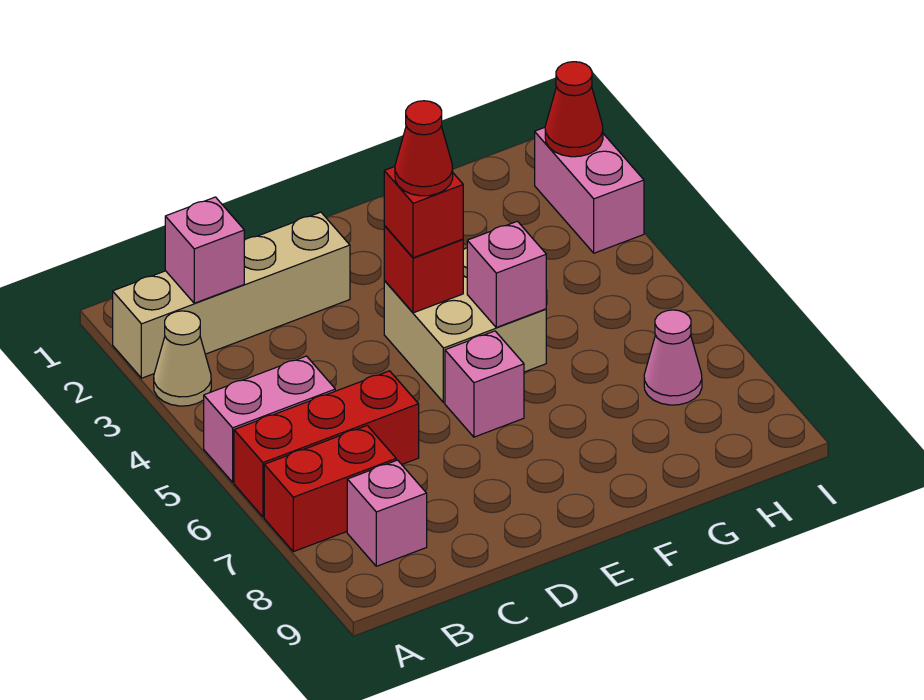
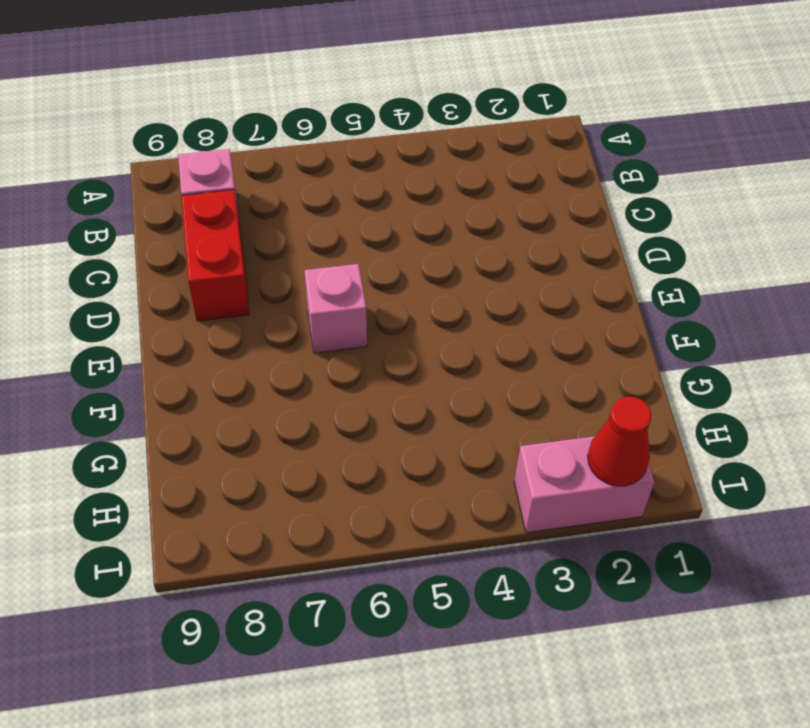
red 1x2 brick [181,190,250,321] -> red 1x2 brick moved to [264,426,396,552]
none -> tan 1x4 brick [113,212,350,378]
none -> tan 1x1 cone [154,311,211,406]
none -> pink 1x2 brick [204,356,335,482]

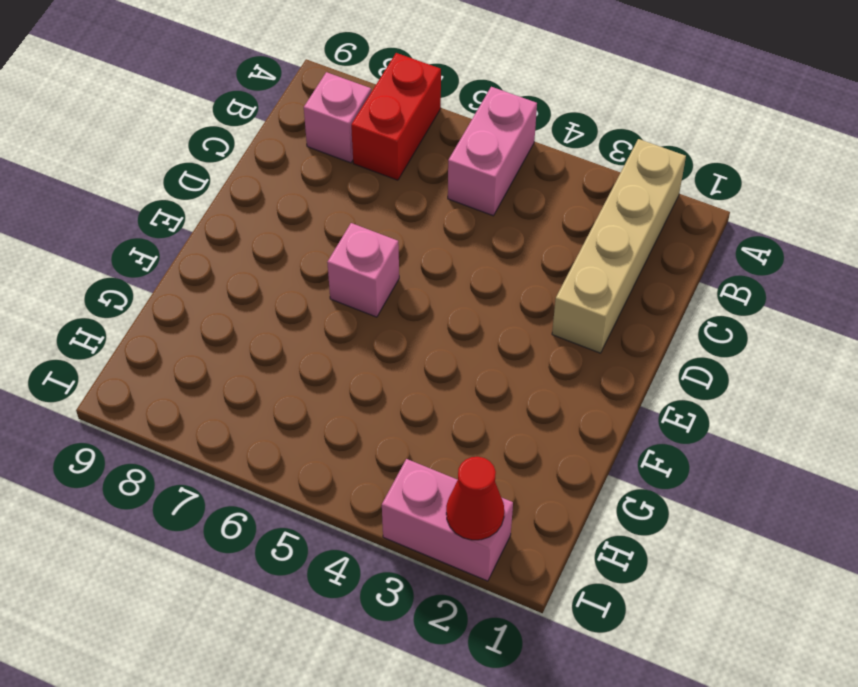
none -> tan 1x1 cone [154,311,211,406]
none -> red 1x3 brick [234,371,419,517]
none -> tan 2x2 brick [384,248,546,403]

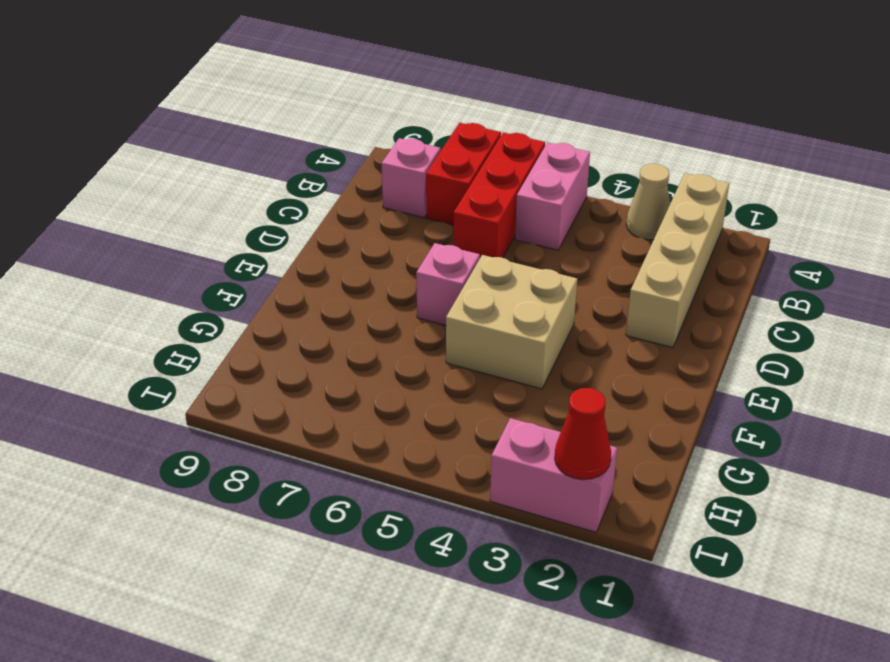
none -> pink 1x1 cone [644,310,702,405]
none -> pink 1x1 brick [165,197,244,303]
none -> red 1x1 brick [384,226,463,313]

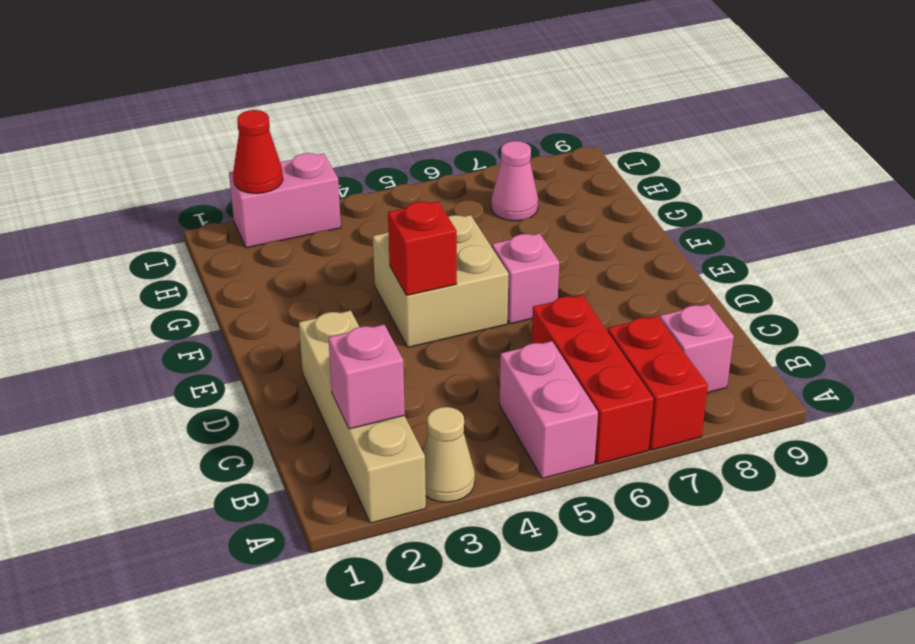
none -> pink 1x1 brick [467,221,546,327]
none -> red 1x1 brick [384,167,463,258]
none -> red 1x1 cone [395,101,453,196]

